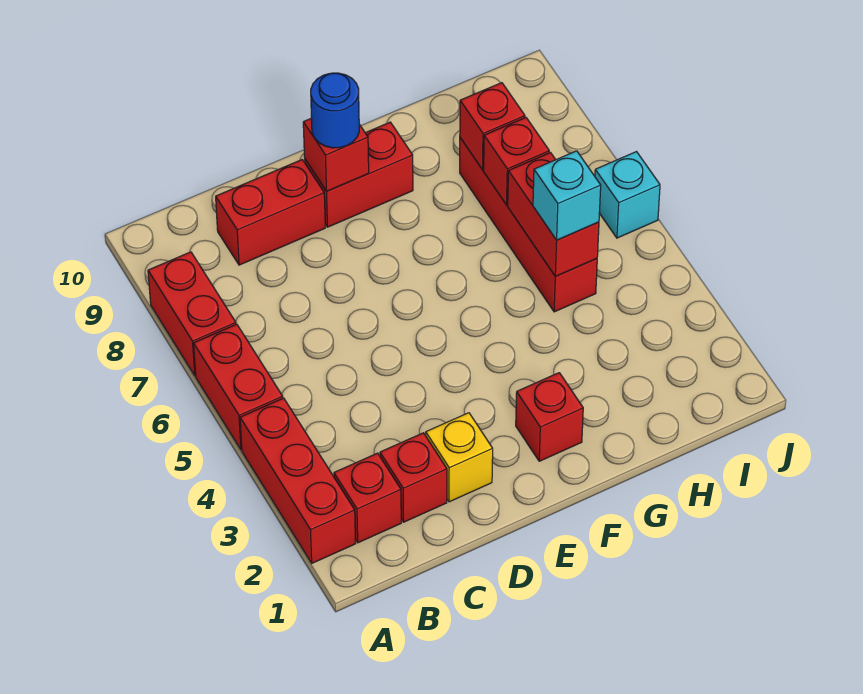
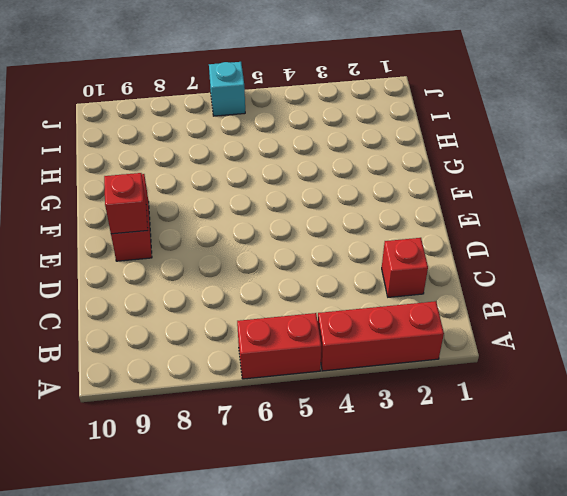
none -> red 1x2 brick [148,252,236,376]
none -> red 1x1 brick [334,453,401,543]
none -> red 1x2 brick [216,160,325,265]

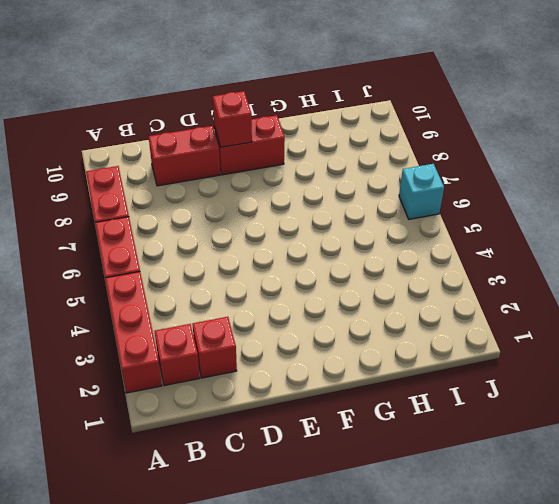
none -> yellow 1x1 brick [426,413,493,502]
none -> red 1x1 brick [516,373,583,461]
none -> red 1x4 brick [460,138,597,312]

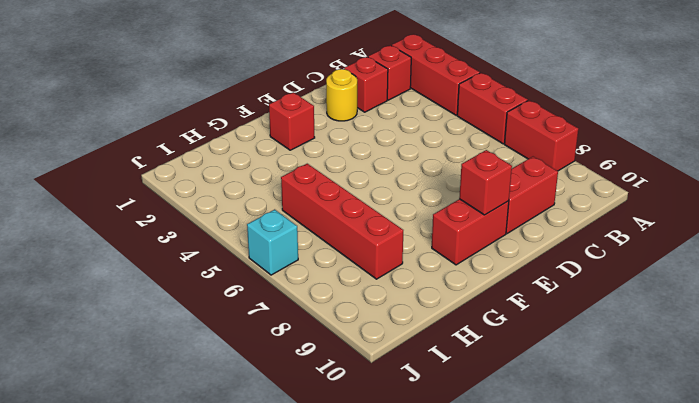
yellow 1x1 round brick [326,69,357,121] -> yellow 1x1 brick [426,413,493,502]
none -> red 1x2 brick [508,153,599,276]
none -> red 1x1 brick [484,118,549,205]
none -> red 1x1 brick [460,83,525,170]

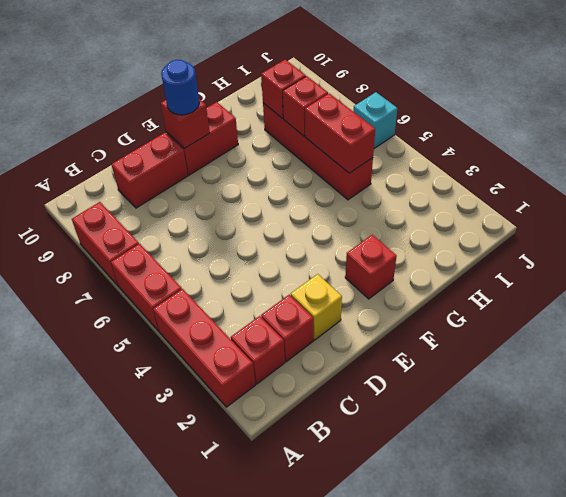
none -> cyan 1x1 brick [533,151,601,240]

